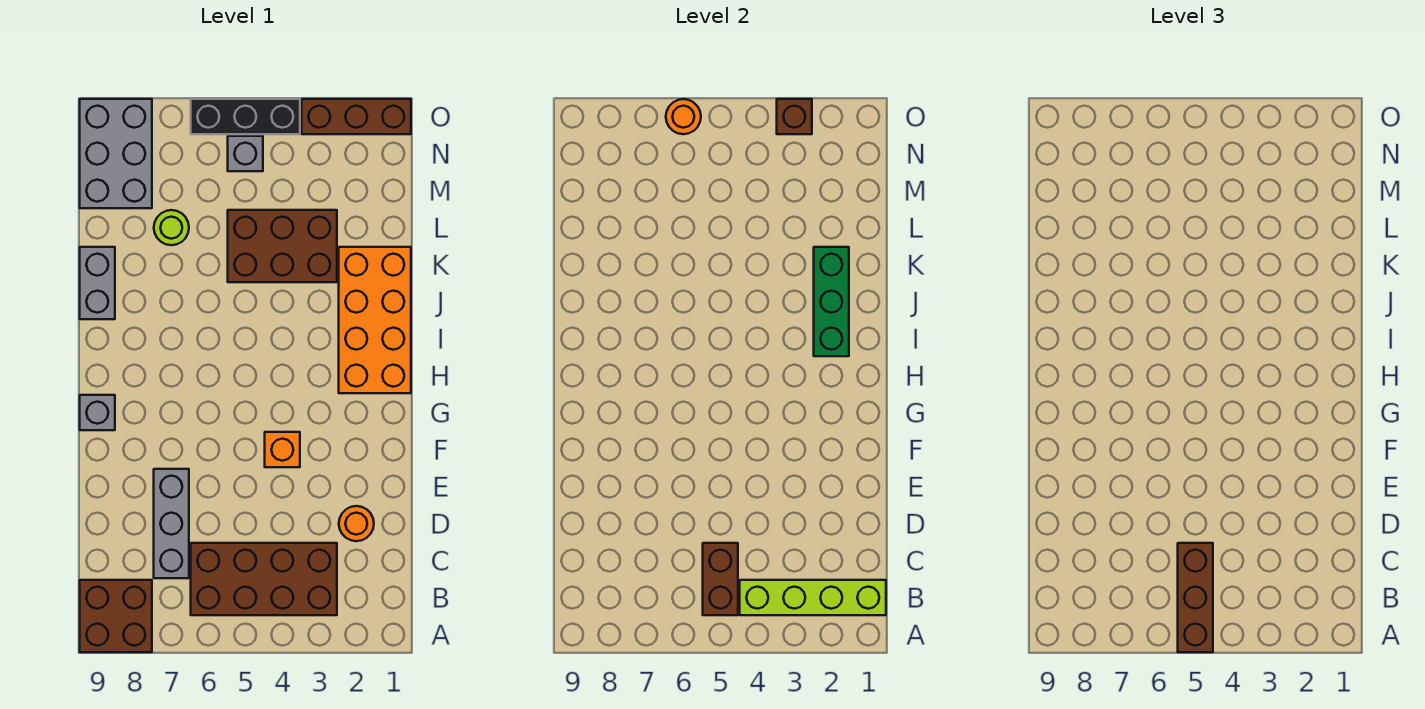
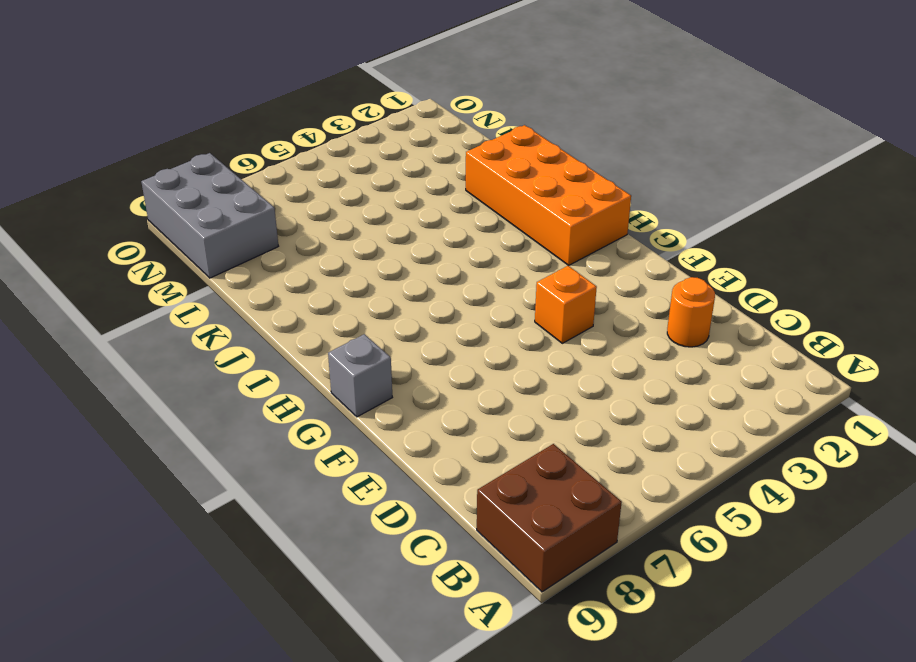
none -> brown 2x4 brick [191,543,337,615]
none -> grey 1x3 brick [154,469,189,578]
none -> grey 1x2 brick [80,247,115,319]

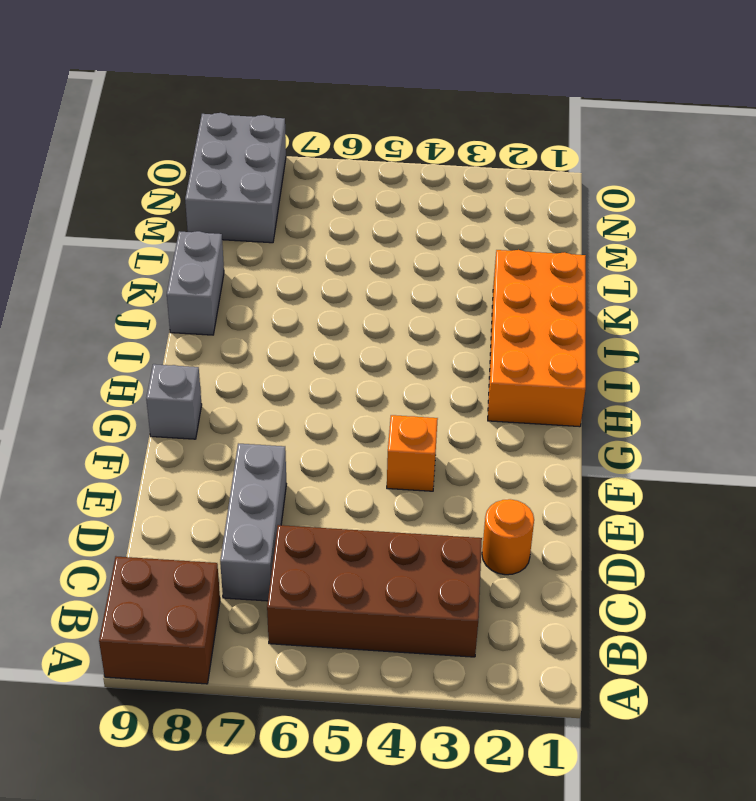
none -> brown 2x3 brick [228,210,337,282]
none -> lime 1x1 round brick [154,210,189,245]
none -> grey 1x1 brick [228,136,263,171]

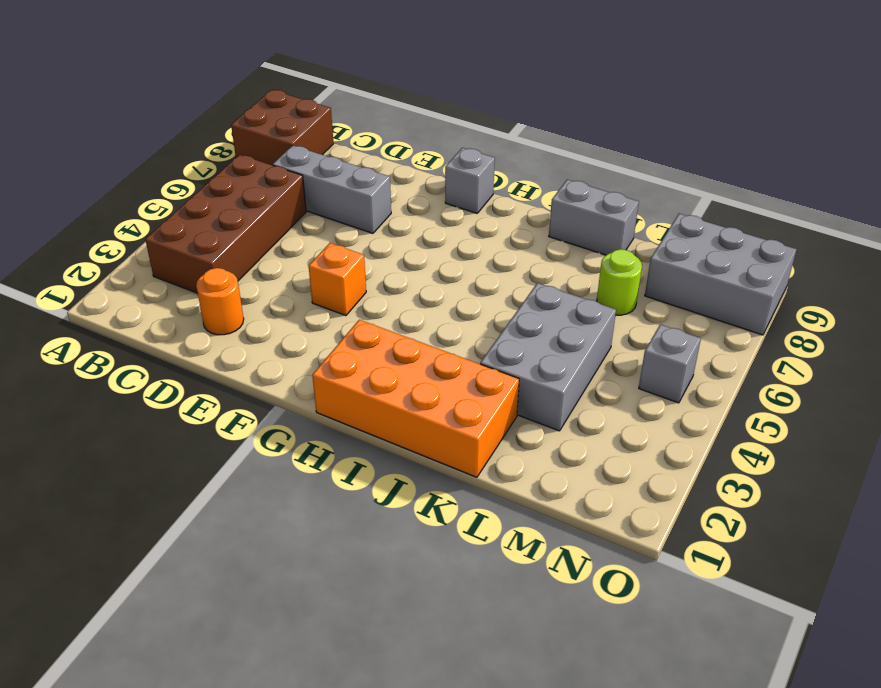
grey 2x3 brick [480,283,616,431] -> brown 2x3 brick [228,210,337,282]
none -> brown 1x3 brick [302,99,411,134]
none -> black 1x3 brick [191,99,300,134]
none -> lime 1x4 brick [740,580,886,615]

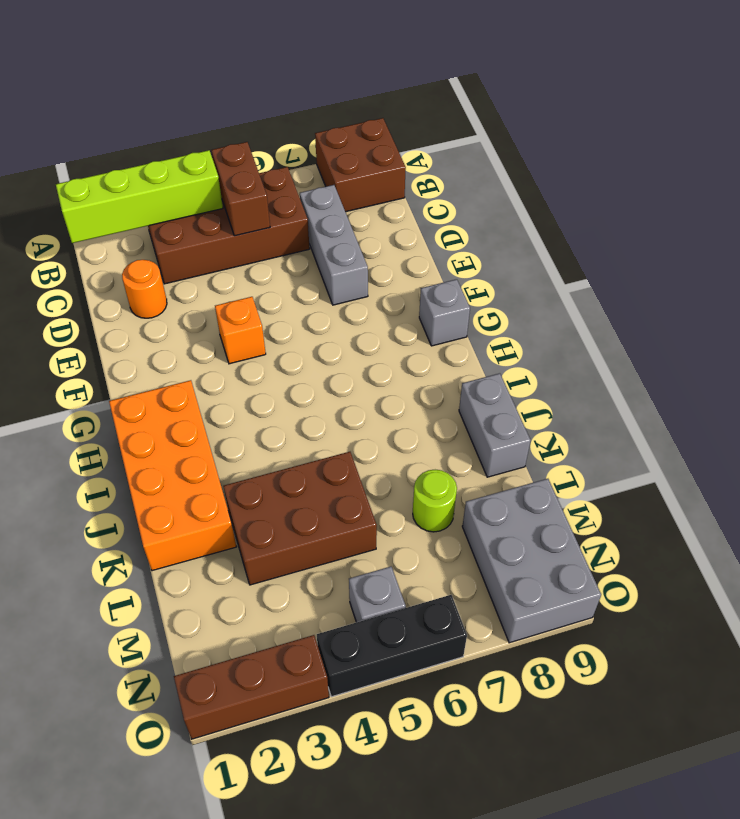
none -> green 1x3 brick [814,247,849,356]
none -> brown 1x1 brick [777,99,812,134]
none -> orange 1x1 round brick [666,99,701,134]

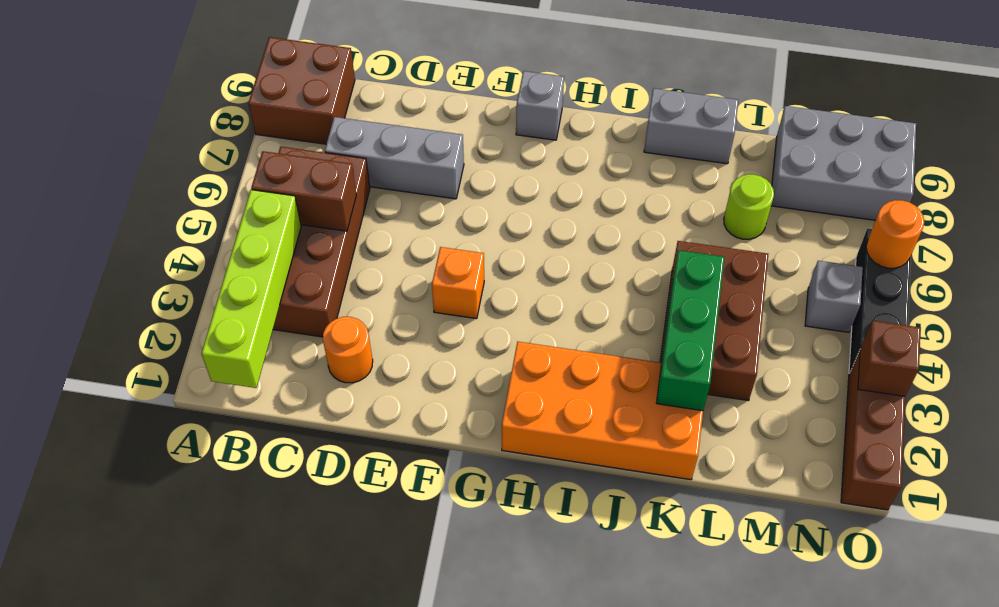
green 1x3 brick [656,250,724,411] -> green 1x3 brick turned to [814,247,849,356]
none -> brown 1x3 brick [1178,543,1213,652]

